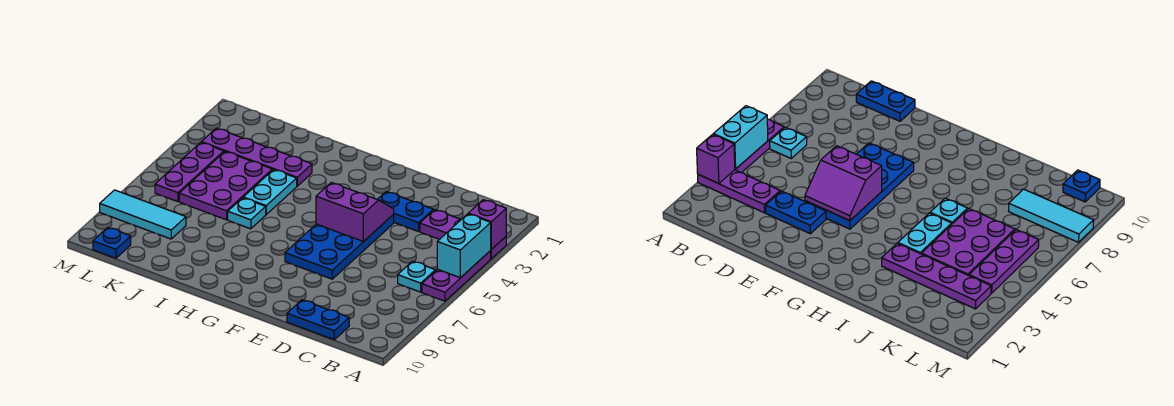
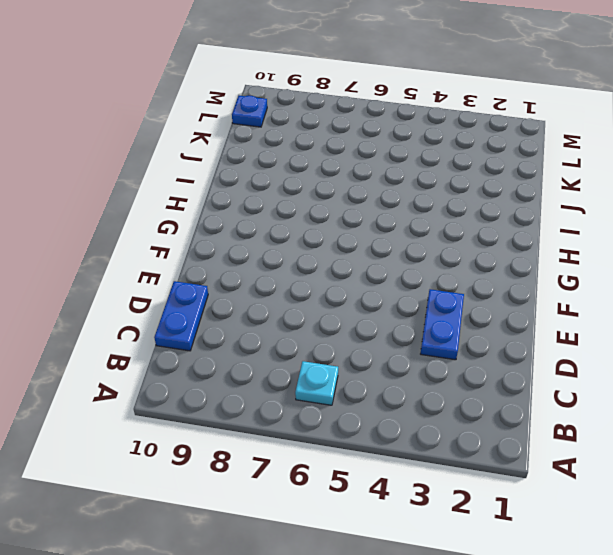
none -> purple 1x3 plate [420,210,506,259]
none -> purple 1x3 plate [422,251,491,301]
none -> blue 2x4 plate [285,215,394,279]

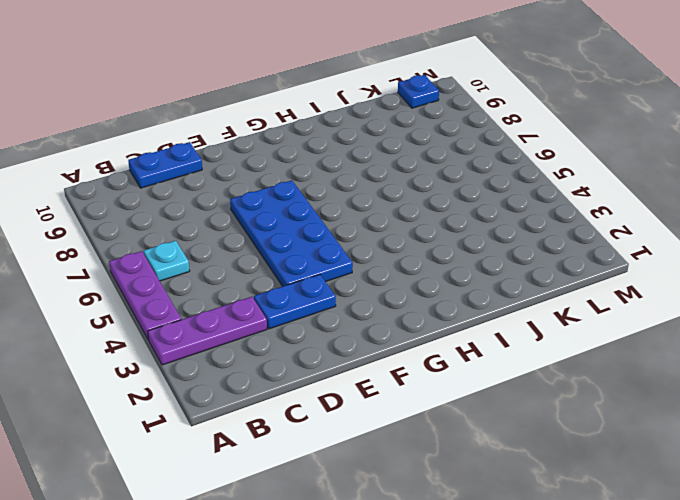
none -> purple 1x4 plate [201,128,312,186]
none -> cyan 1x2 plate [243,170,297,214]
none -> cyan 1x1 plate [228,198,266,229]

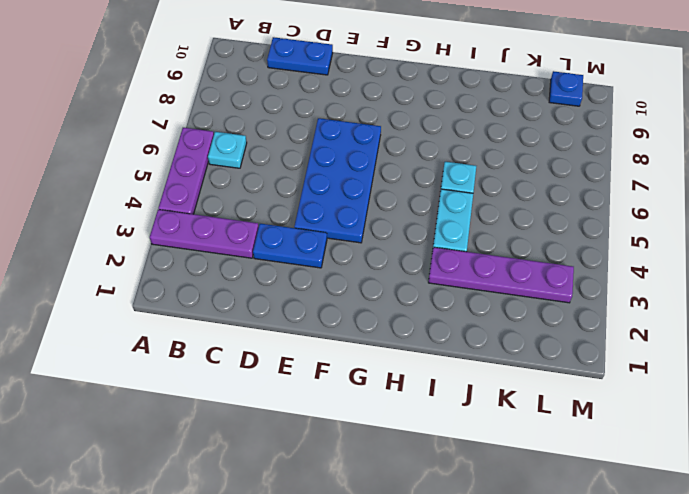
none -> purple 2x3 plate [179,152,272,220]
none -> cyan 1x3 tile [100,190,186,239]
none -> purple 1x3 plate [155,142,224,202]

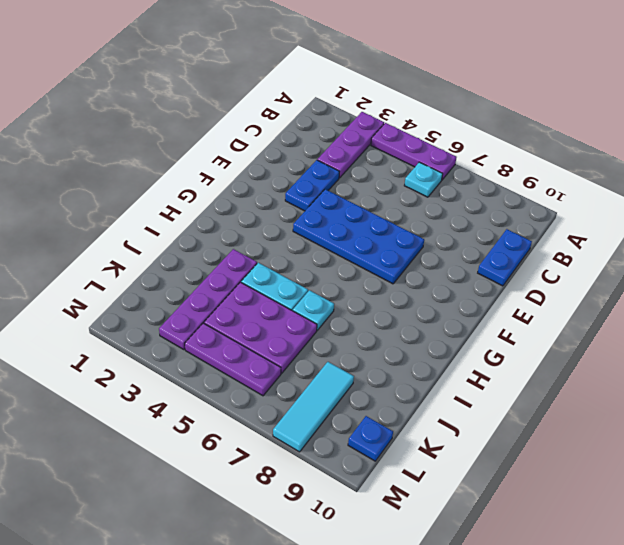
none -> purple 1x1 brick [468,200,506,249]
none -> cyan 1x2 brick [437,214,491,278]
none -> purple 2x2 slope [316,182,394,242]

